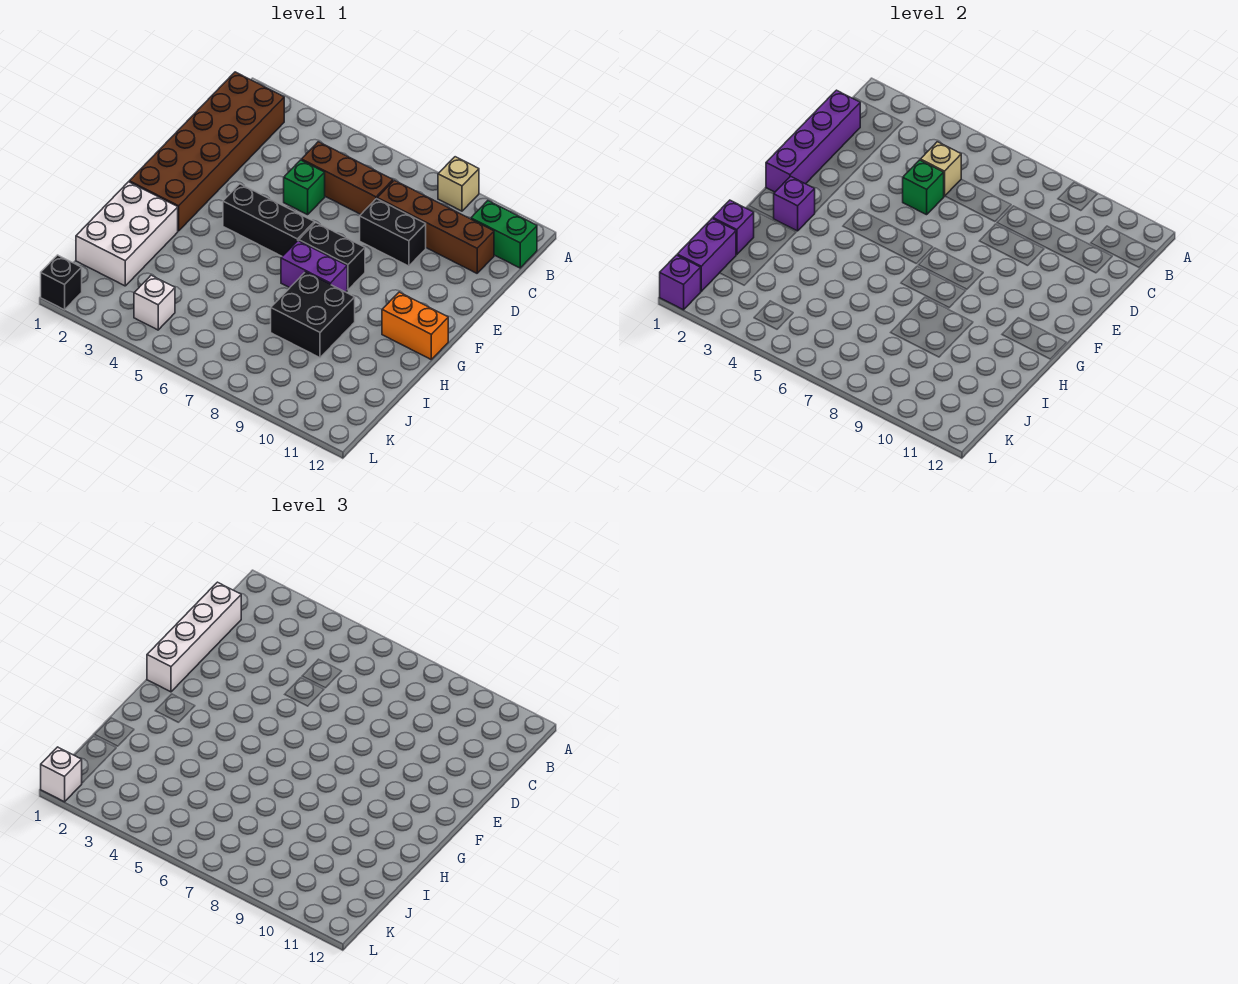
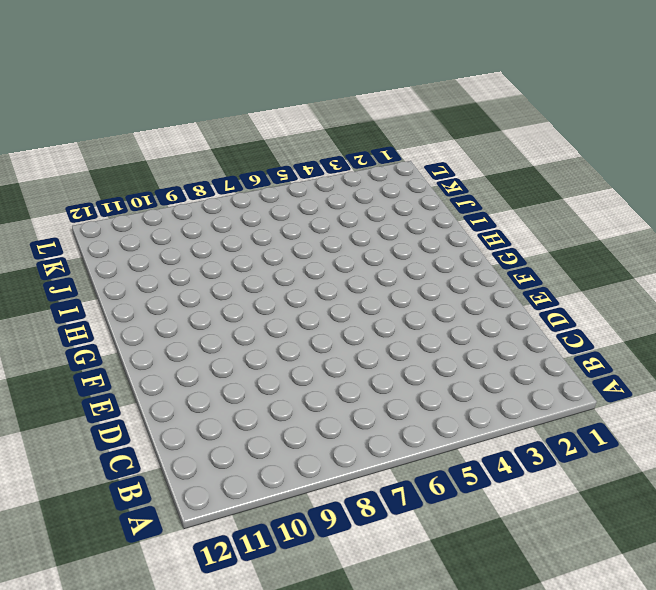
none -> tan 1x1 brick [438,157,479,211]
none -> brown 2x6 brick [129,72,284,231]
none -> green 1x2 brick [471,201,537,268]

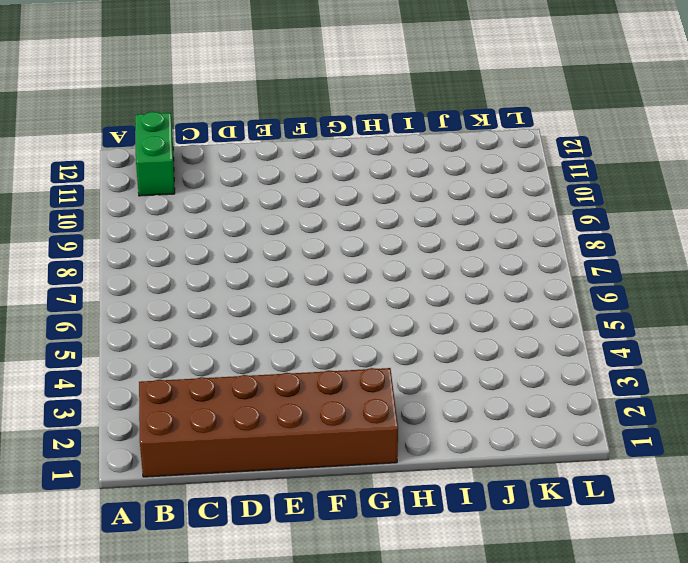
none -> tan 1x1 brick [438,157,479,211]
none -> brown 1x3 brick [301,142,393,214]
none -> brown 1x4 brick [377,180,494,273]

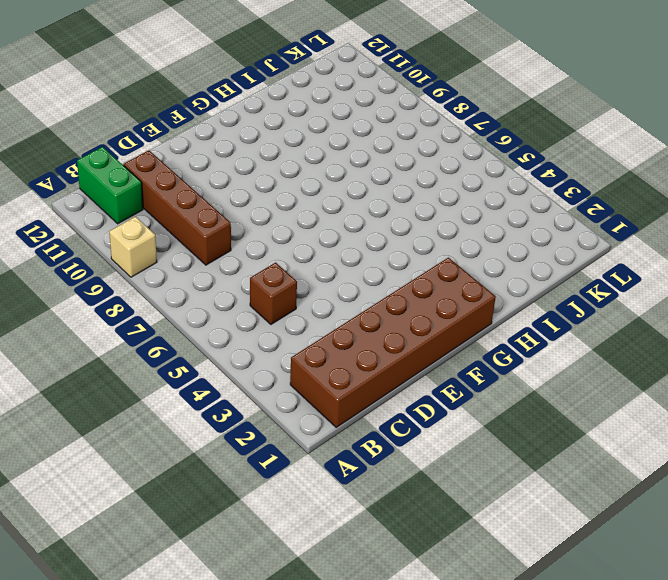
brown 1x1 brick [250,263,297,324] -> brown 1x3 brick [301,142,393,214]
none -> green 1x1 brick [284,160,325,215]
none -> black 1x2 brick [360,199,426,266]
none -> black 1x3 brick [223,184,314,256]

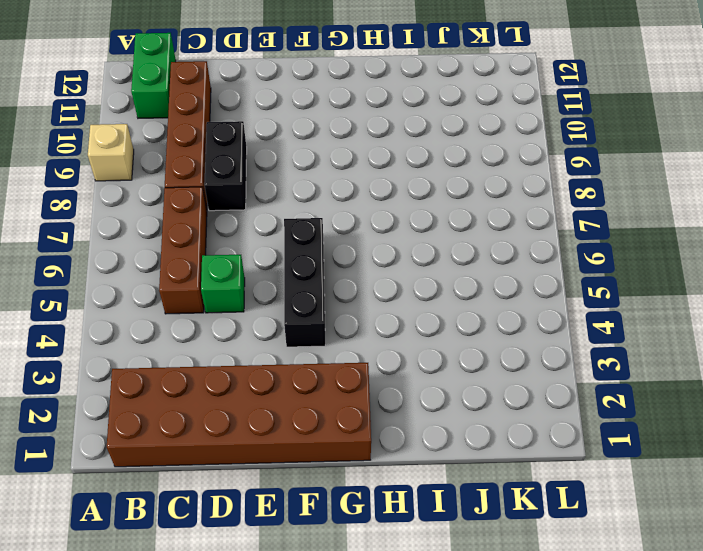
none -> black 1x2 brick [299,222,365,290]
none -> purple 1x2 brick [281,241,347,292]
none -> orange 1x2 brick [382,292,448,359]

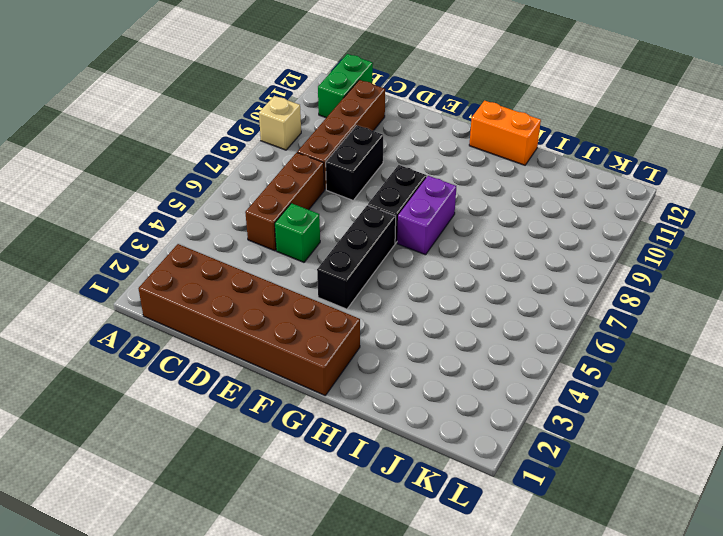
orange 1x2 brick [469,101,541,165] -> orange 1x2 brick turned to [382,292,448,359]
none -> white 2x3 brick [76,182,178,286]
none -> black 2x2 brick [271,272,355,358]
none -> white 1x1 brick [134,275,175,330]

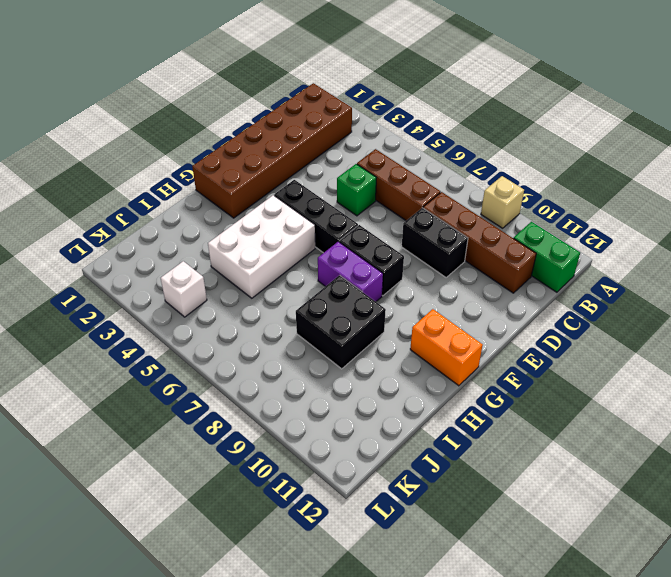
white 2x3 brick [208,195,316,298] -> white 2x3 brick moved to [76,182,178,286]
none -> black 1x1 brick [41,255,82,310]
none -> purple 1x4 brick [766,90,860,192]
none -> tan 1x1 brick [920,142,961,196]

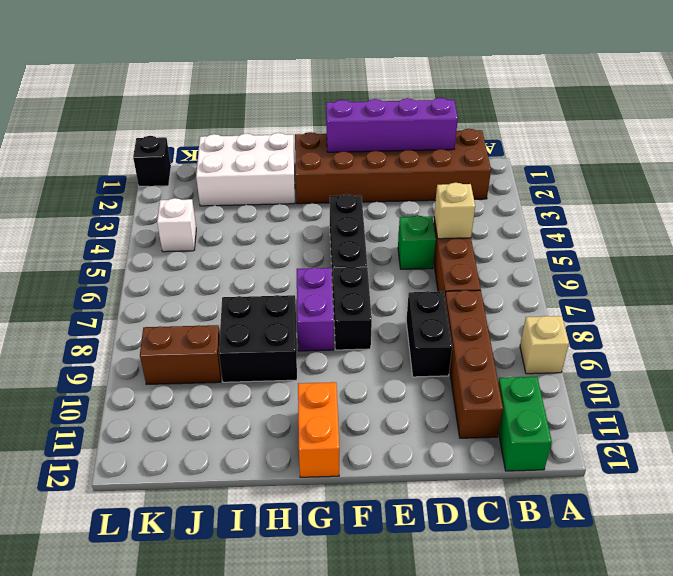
brown 1x2 brick [140,325,221,384] -> none
none -> green 1x1 brick [903,160,944,215]
none -> purple 1x1 brick [773,176,815,231]
none -> purple 1x1 brick [713,200,754,255]

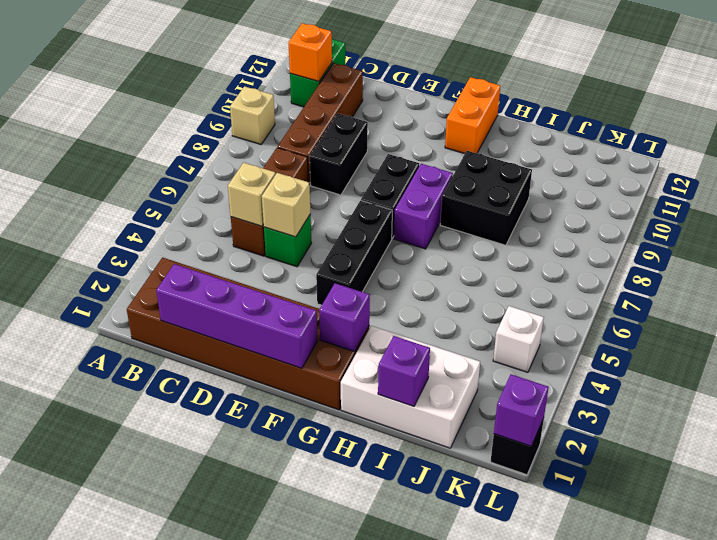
orange 1x1 brick [289,23,332,81] -> none
tan 1x1 brick [262,173,310,237] -> green 1x1 brick [903,160,944,215]
none -> purple 1x2 brick [677,218,736,291]
none -> white 1x4 brick [147,582,241,692]
none -> white 1x1 brick [41,747,82,802]

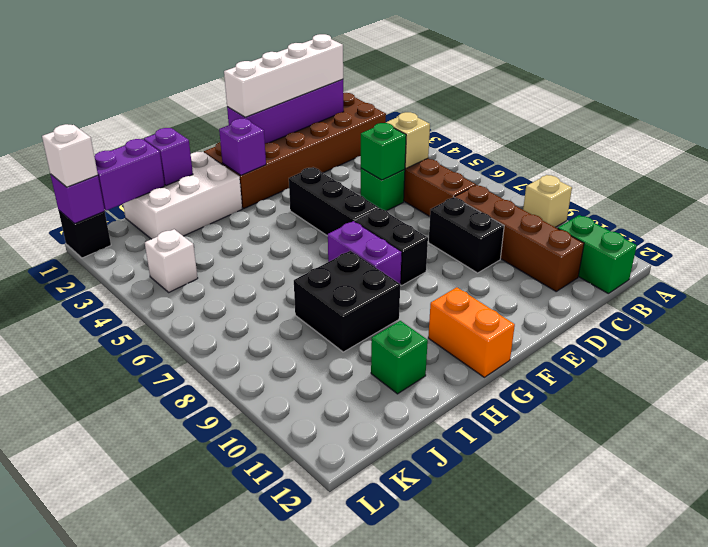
green 1x1 brick [371,321,428,394] -> none

